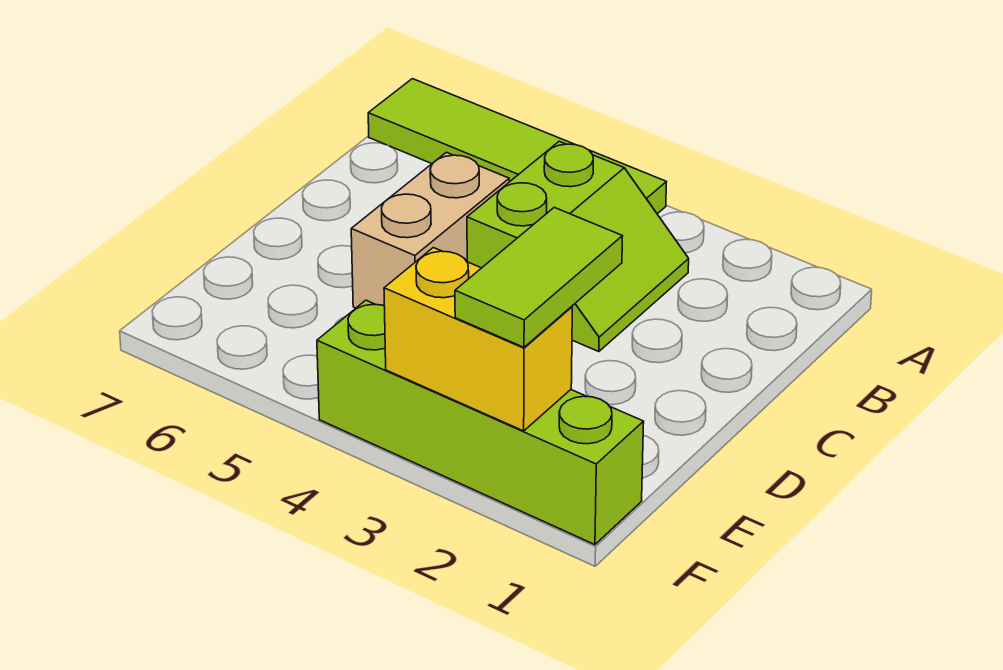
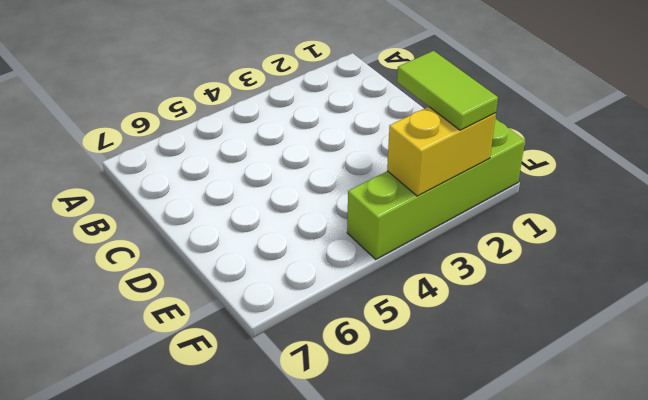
none -> lime 1x4 tile [368,79,666,214]
none -> lime 2x2 slope [467,141,689,352]

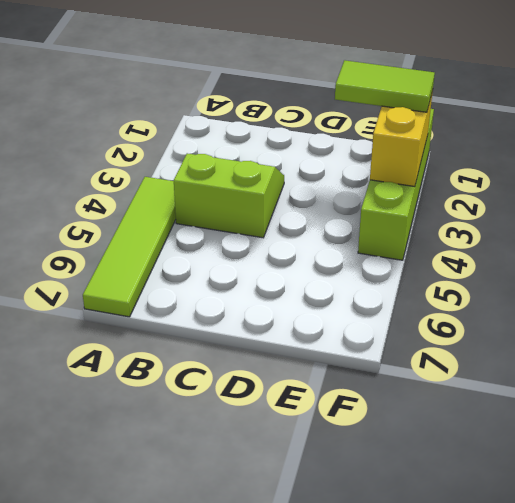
none -> tan 1x2 brick [351,152,509,308]

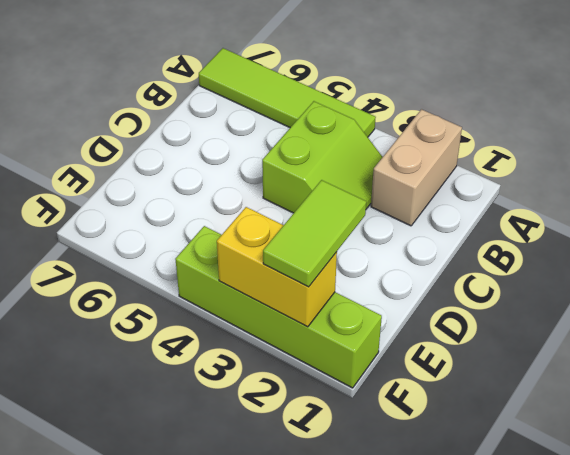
tan 1x2 brick [371,109,462,226] -> tan 1x2 brick moved to [351,152,509,308]

